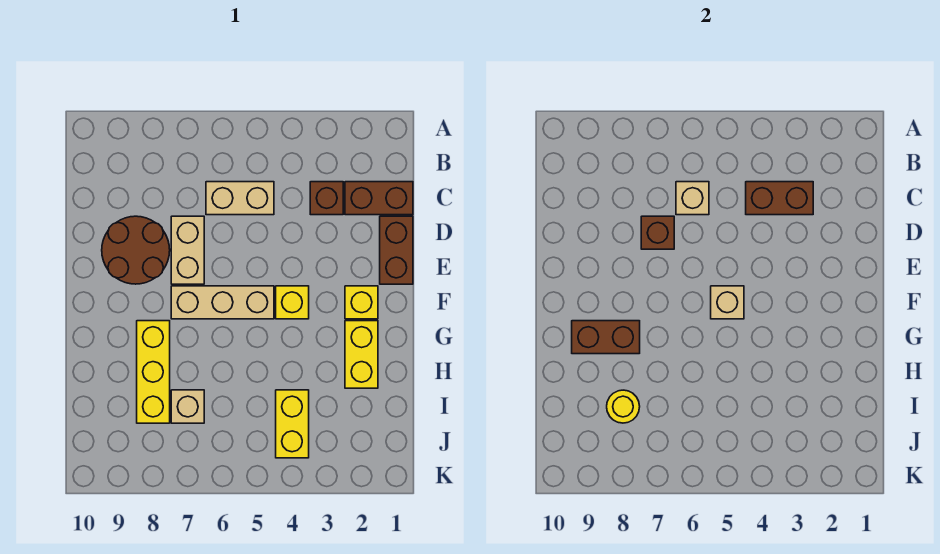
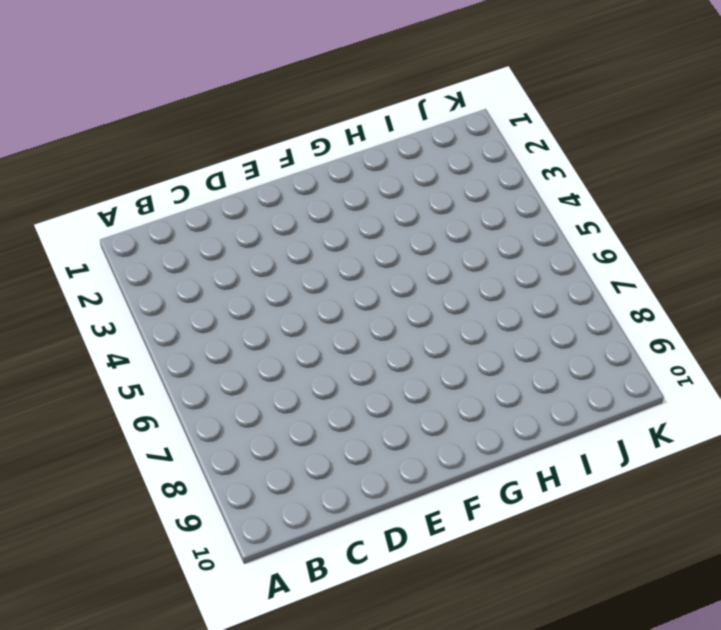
none -> brown 1x2 brick [345,182,413,215]
none -> brown 1x1 brick [310,182,343,215]
none -> tan 1x2 brick [206,182,274,215]

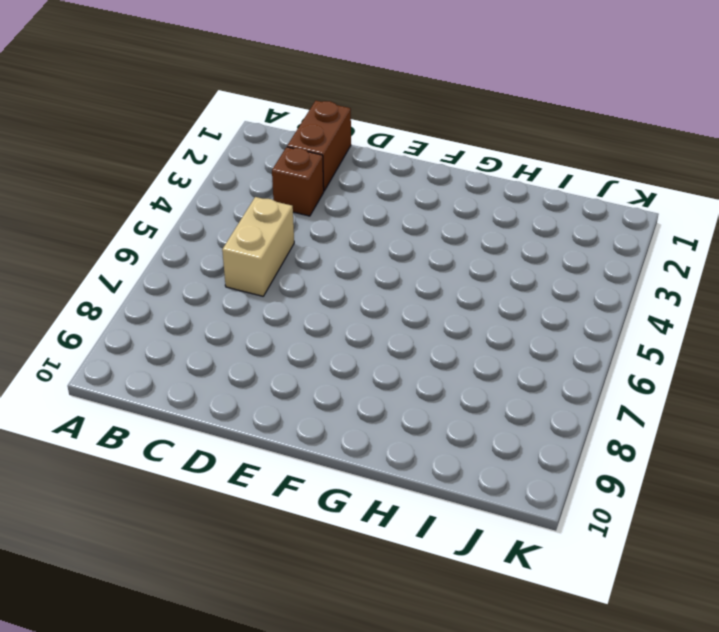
none -> brown 1x2 brick [380,216,413,284]
none -> tan 1x2 brick [171,216,204,284]
none -> brown 2x2 round brick [102,216,170,284]

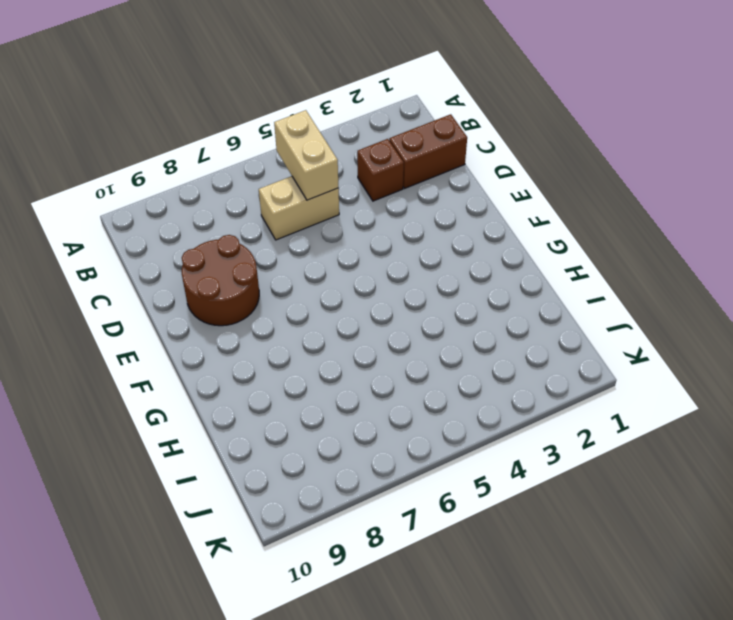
tan 1x2 brick [274,110,338,200] -> tan 1x2 brick moved to [171,216,204,284]
none -> brown 1x2 brick [380,216,413,284]
none -> yellow 1x1 brick [345,286,378,319]
none -> yellow 1x1 brick [276,286,309,319]

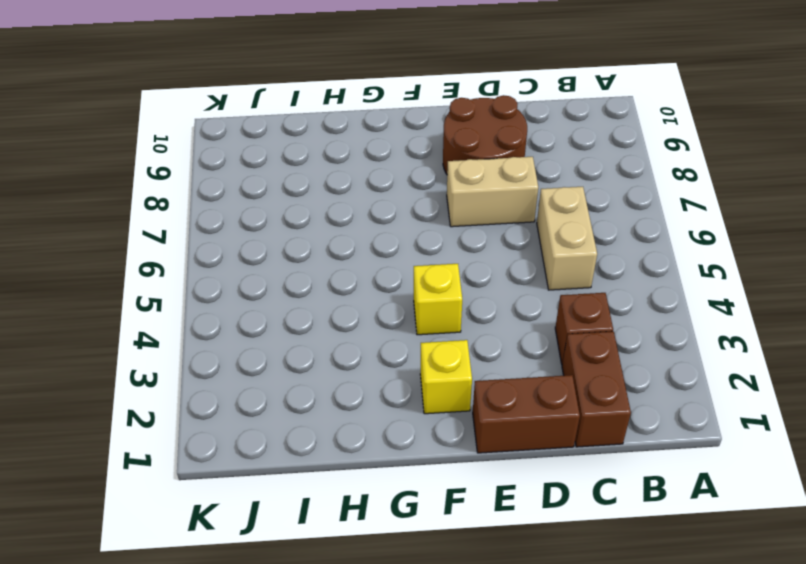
none -> tan 1x3 brick [171,286,274,319]
none -> yellow 1x2 brick [345,321,378,388]
none -> yellow 1x3 brick [137,321,170,423]

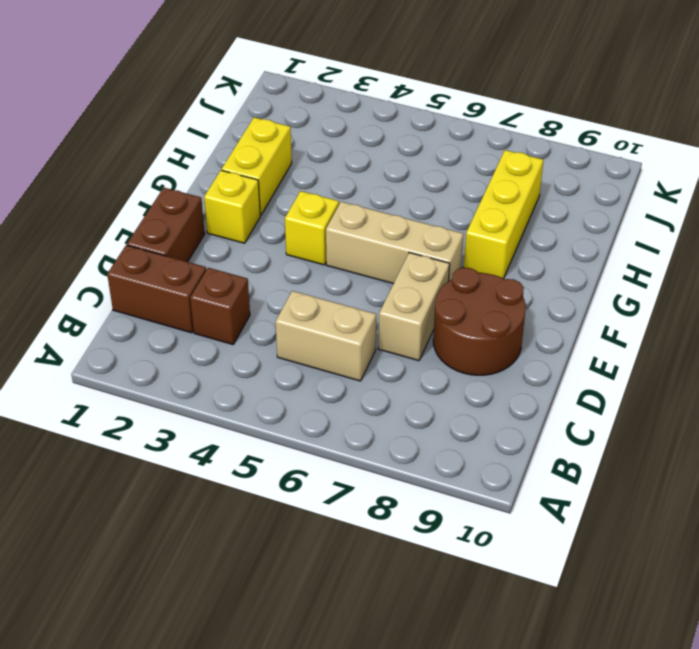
none -> yellow 1x2 brick [276,390,309,458]
none -> tan 1x1 brick [171,390,204,423]
none -> brown 1x2 brick [746,182,813,215]

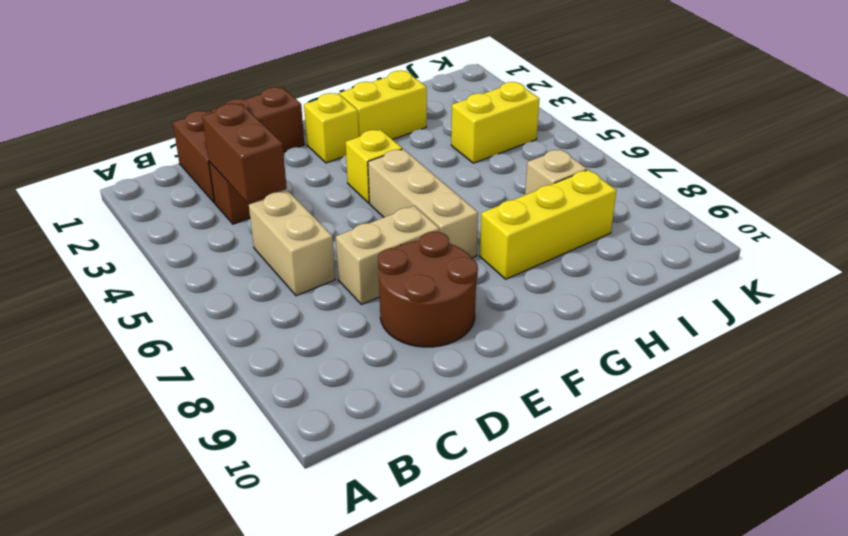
none -> tan 1x1 brick [676,182,709,215]
none -> brown 1x1 brick [641,216,674,249]
none -> tan 1x1 brick [711,286,744,319]

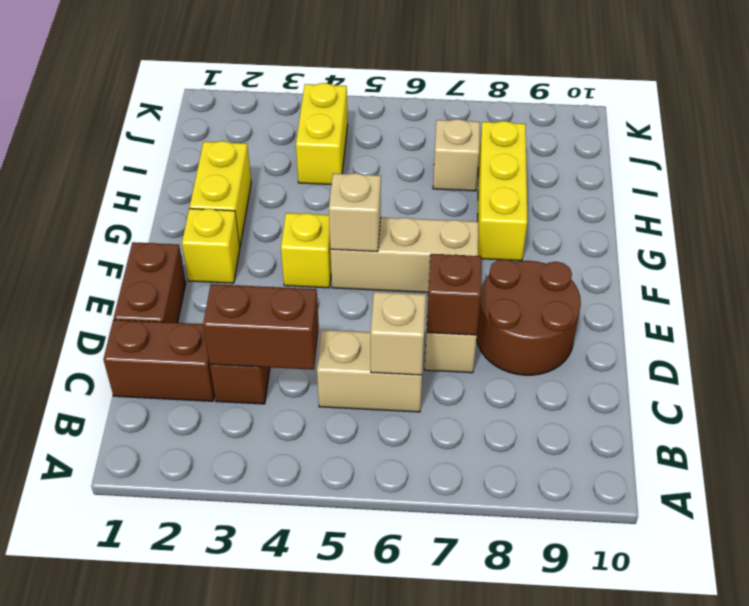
none -> brown 1x2 brick [572,321,640,354]
none -> yellow 1x1 round brick [607,390,640,423]

